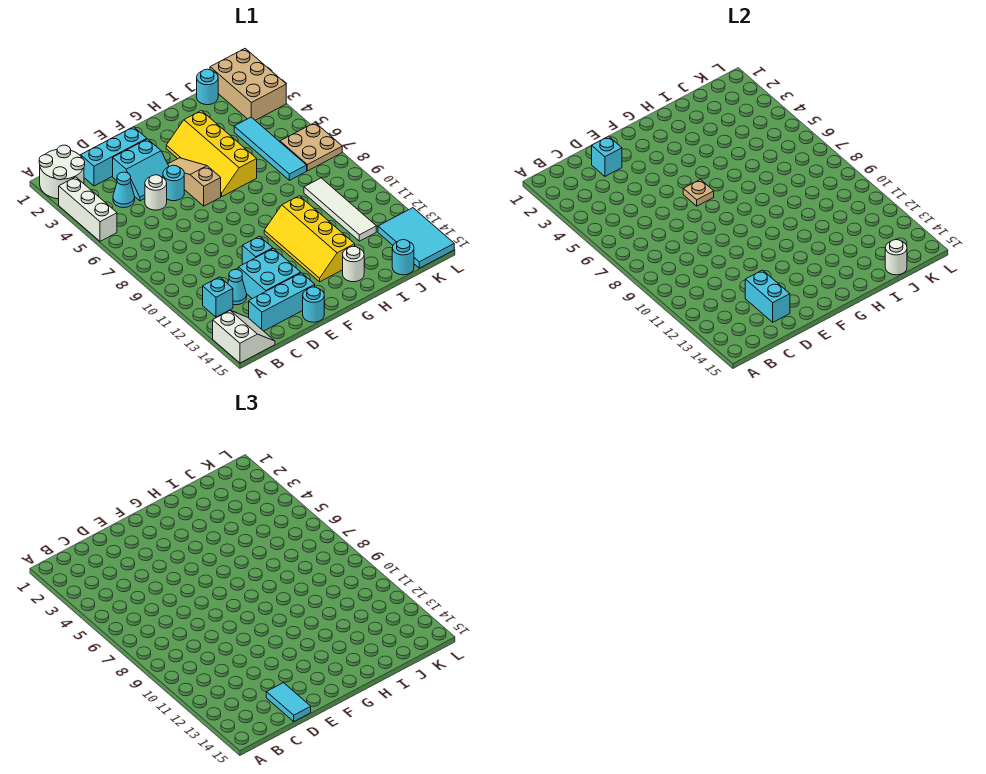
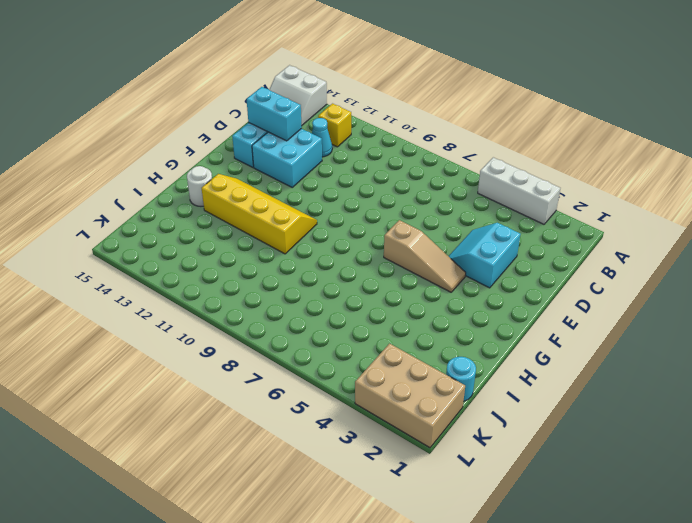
yellow 1x1 brick [318,104,352,147] -> cyan 1x1 brick [203,277,233,317]
none -> white 2x2 round brick [39,145,85,199]
none -> cyan 1x3 brick [81,127,147,186]
none -> cyan 1x1 cone [113,172,135,208]
none -> white 1x1 round brick [145,175,167,210]

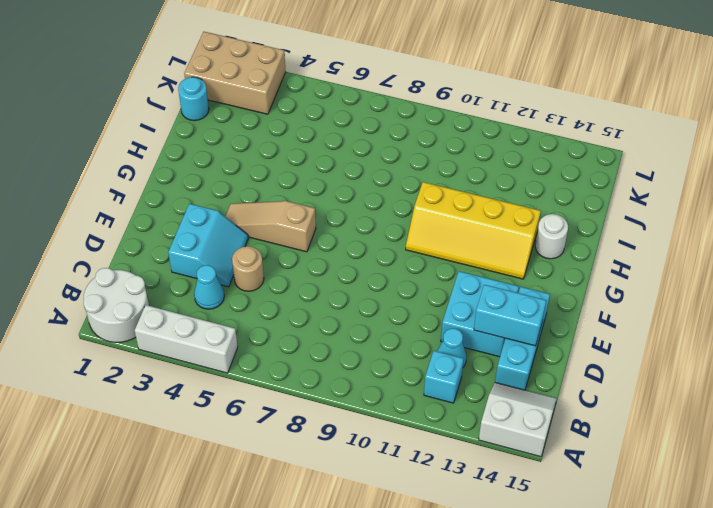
tan 1x1 round brick [232,246,264,291] -> white 1x1 round brick [145,175,167,210]
none -> cyan 1x3 brick [81,127,147,186]
none -> cyan 1x1 round brick [163,165,184,201]
none -> cyan 1x1 brick [242,236,273,265]
none -> cyan 1x1 round brick [303,287,324,322]

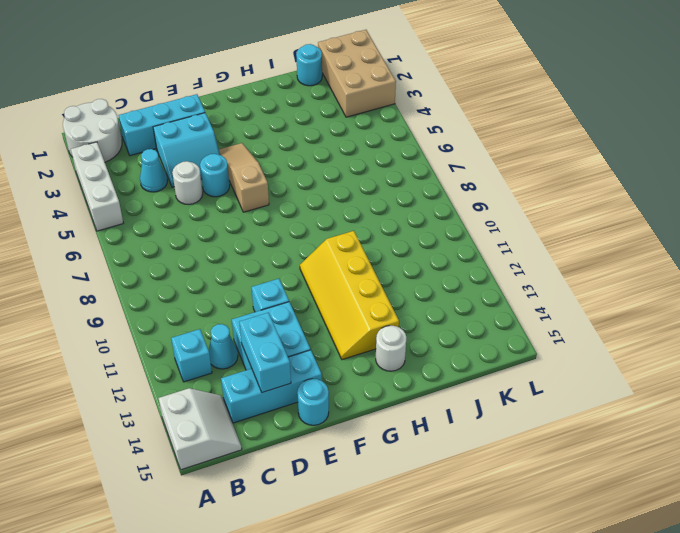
none -> yellow 2x4 slope [166,111,257,196]
none -> cyan 1x4 tile [234,117,307,180]
none -> white 1x4 tile [304,178,376,241]
none -> cyan 1x1 round brick [392,240,414,275]

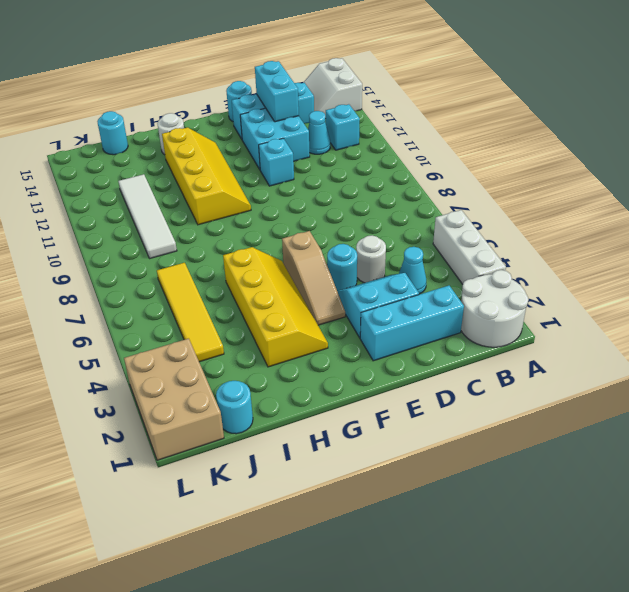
yellow 1x4 tile [157,263,224,362] -> cyan 1x4 tile [234,117,307,180]
none -> tan 2x2 plate [280,123,342,171]
none -> cyan 2x3 tile [378,208,454,268]
none -> cyan 1x1 brick [592,136,622,176]
none -> tan 1x1 plate [683,179,714,206]

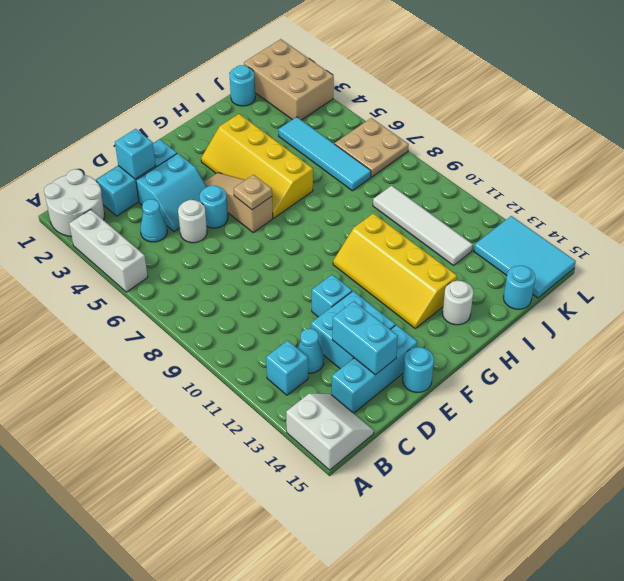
none -> white 1x1 round brick [885,240,907,275]
none -> cyan 1x2 tile [266,683,311,721]

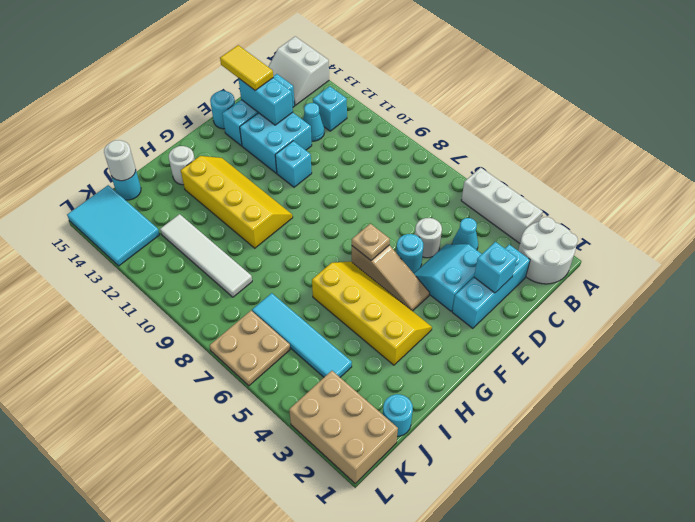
yellow 1x2 tile [220,45,273,90] -> cyan 1x2 tile [266,683,311,721]

